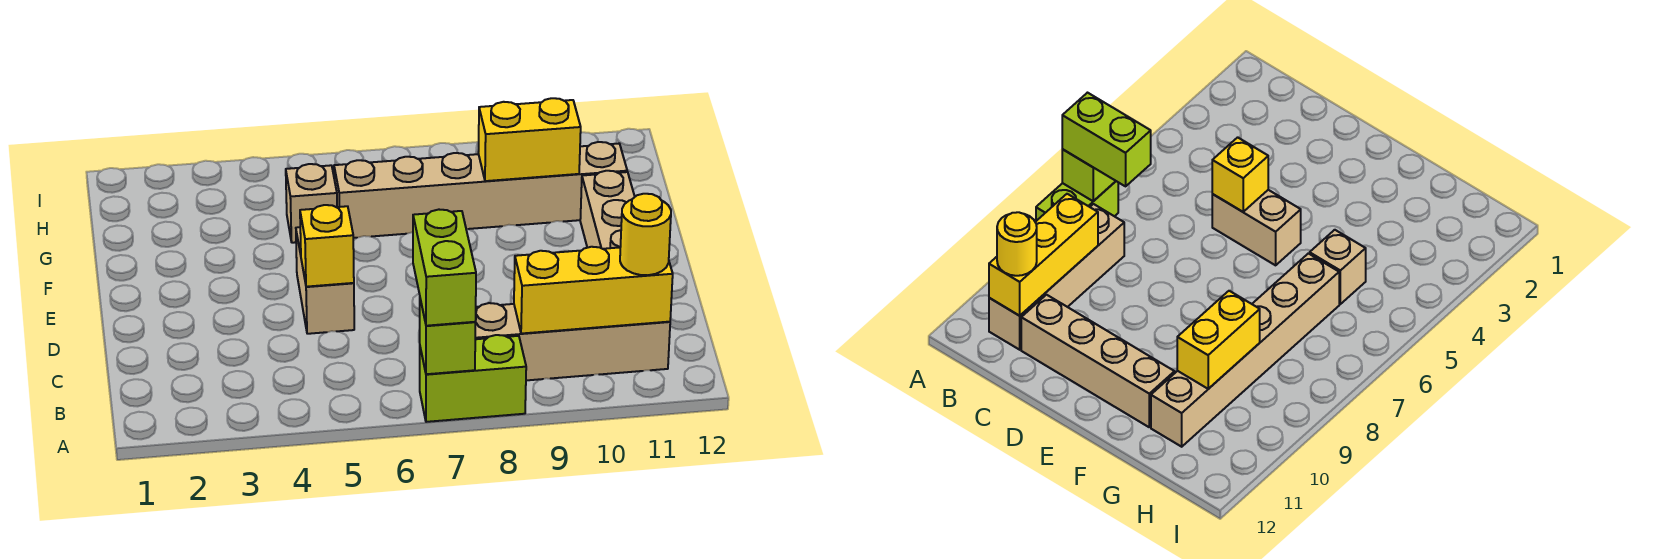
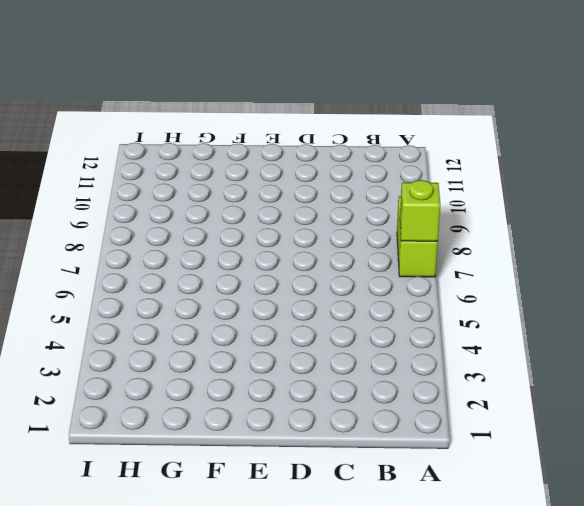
none -> tan 1x4 brick [475,303,670,380]
none -> tan 1x4 brick [580,171,635,249]
none -> tan 1x2 brick [296,227,354,334]

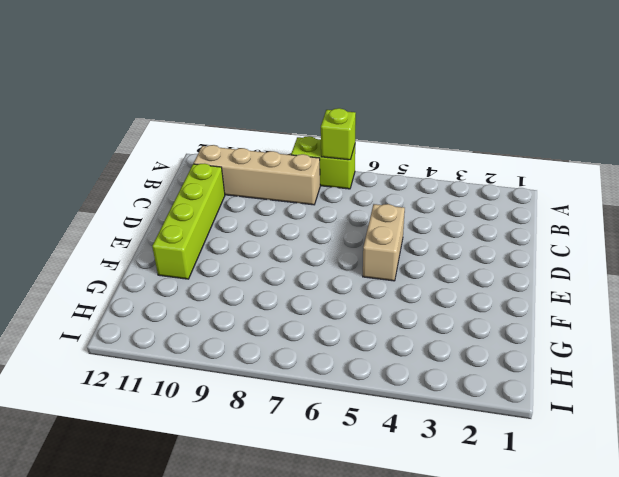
lime 1x4 brick [152,164,225,279] -> tan 1x4 brick [580,171,635,249]
none -> tan 1x1 brick [286,164,337,243]
none -> tan 1x6 brick [334,142,627,238]
none -> yellow 1x3 brick [514,247,673,334]

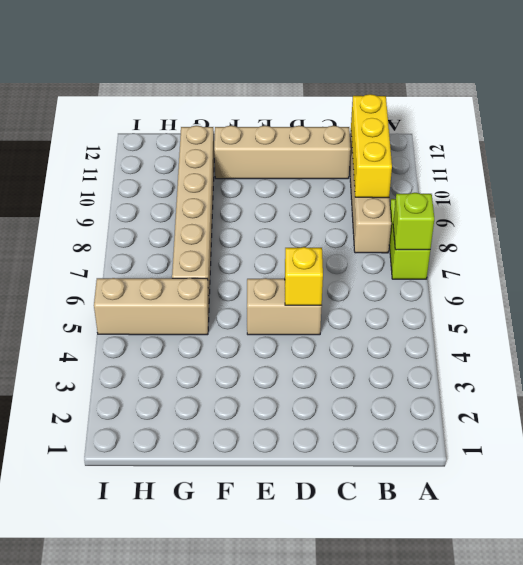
tan 1x3 brick [94,278,209,335] -> tan 1x1 brick [286,164,337,243]
none -> yellow 1x2 brick [478,98,581,181]
none -> lime 1x2 brick [413,210,476,326]
none -> yellow 1x1 round brick [620,194,671,275]

